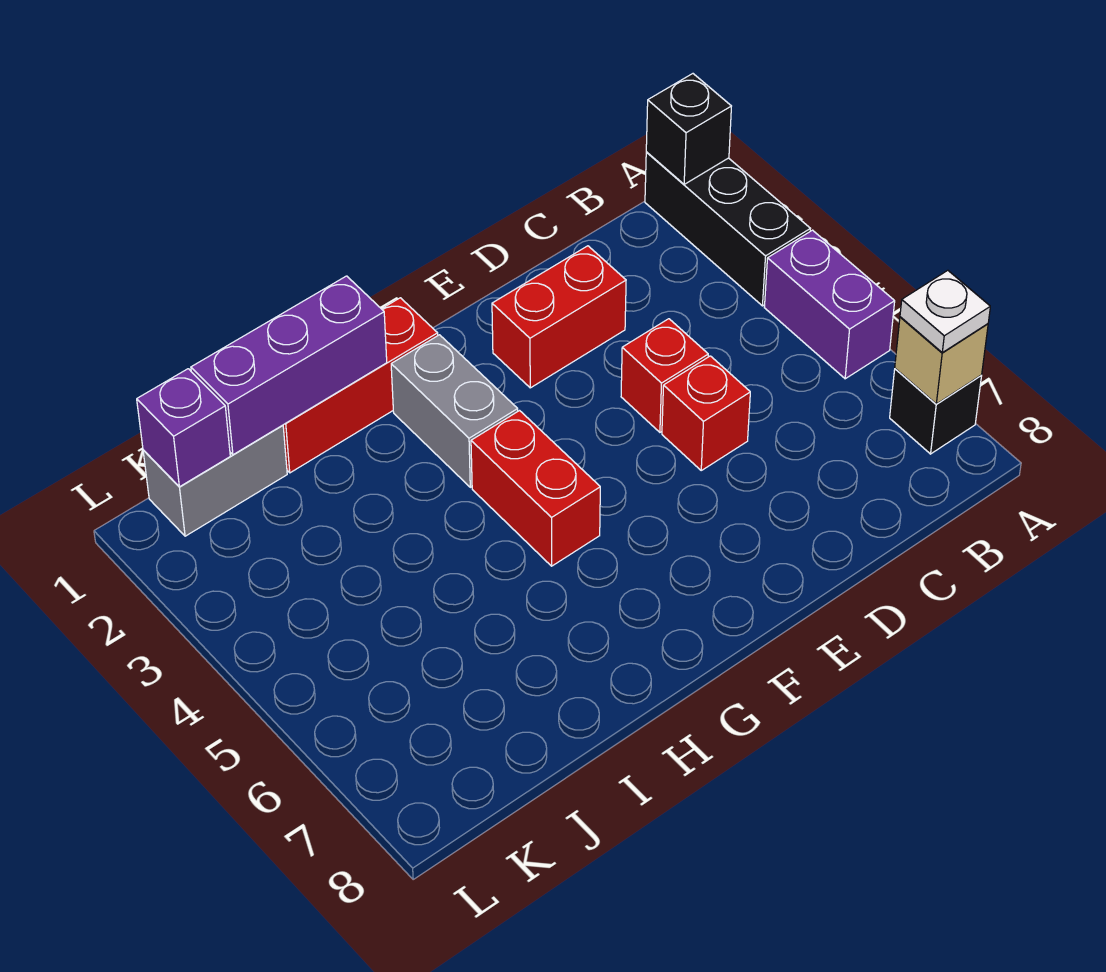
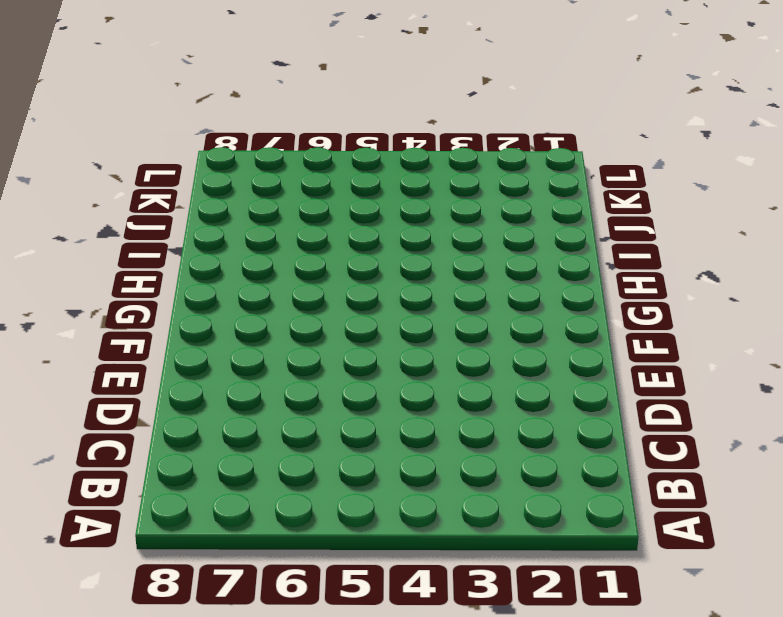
none -> black 1x3 brick [645,152,810,306]
none -> purple 1x2 brick [764,230,895,379]
none -> black 1x1 brick [890,369,981,454]

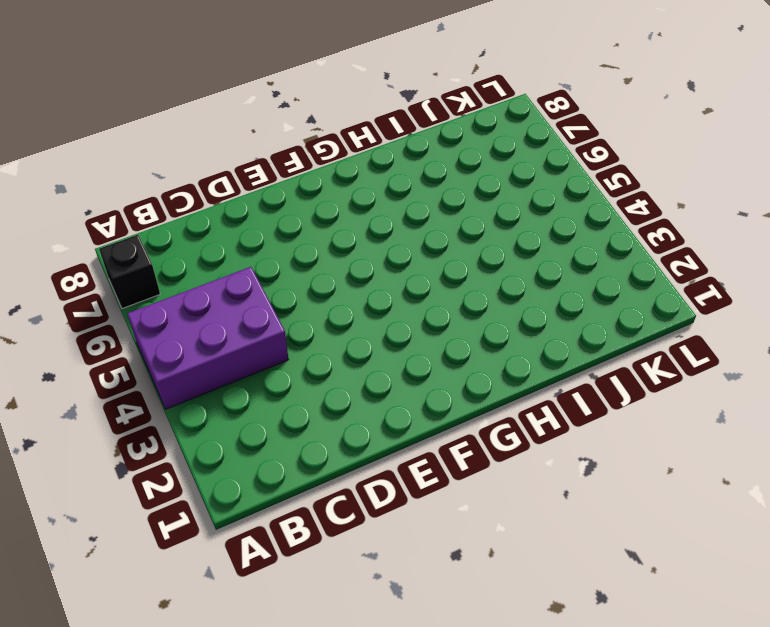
purple 2x3 brick [127,267,289,409] -> purple 1x2 brick [764,230,895,379]
none -> black 1x3 brick [645,152,810,306]
none -> red 1x2 brick [492,246,626,388]
none -> red 1x1 brick [621,319,708,432]

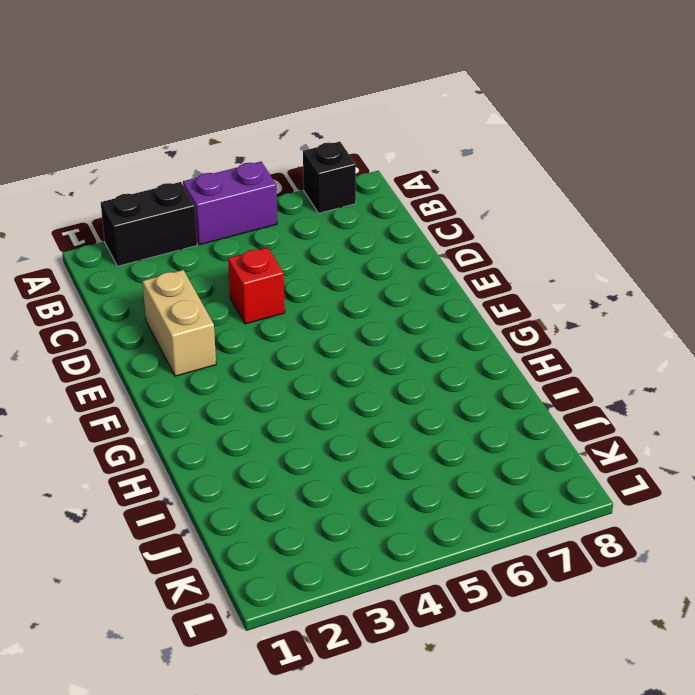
black 1x2 brick [101,182,197,266] -> black 1x3 brick [645,152,810,306]
tan 1x2 brick [143,270,216,376] -> red 1x2 brick [492,246,626,388]
none -> red 1x1 brick [662,356,750,470]
none -> red 1x3 brick [283,298,438,473]
none -> grey 1x2 brick [391,335,518,487]

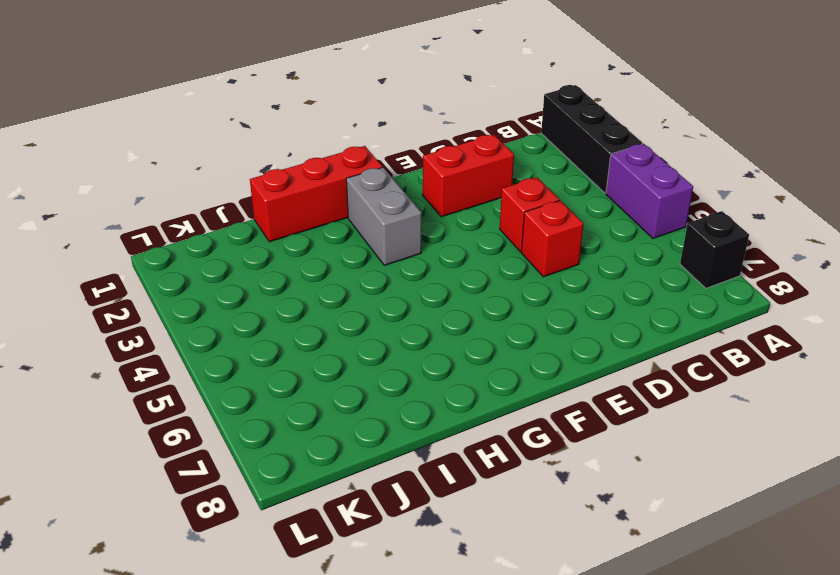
none -> red 1x2 brick [471,411,600,566]
none -> grey 1x2 brick [143,425,287,536]
none -> black 1x1 brick [646,74,731,184]

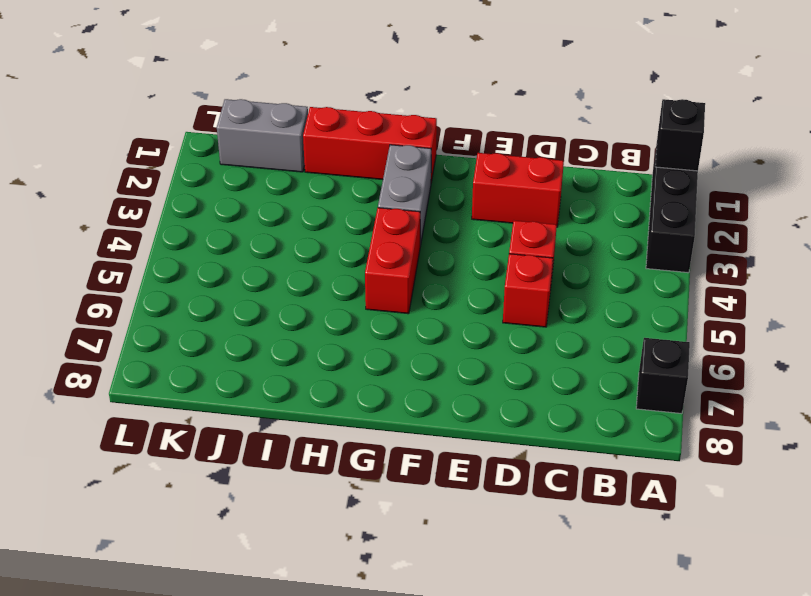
none -> purple 1x2 brick [764,230,895,379]
none -> tan 1x1 brick [895,317,988,404]
none -> purple 1x3 brick [191,276,387,455]

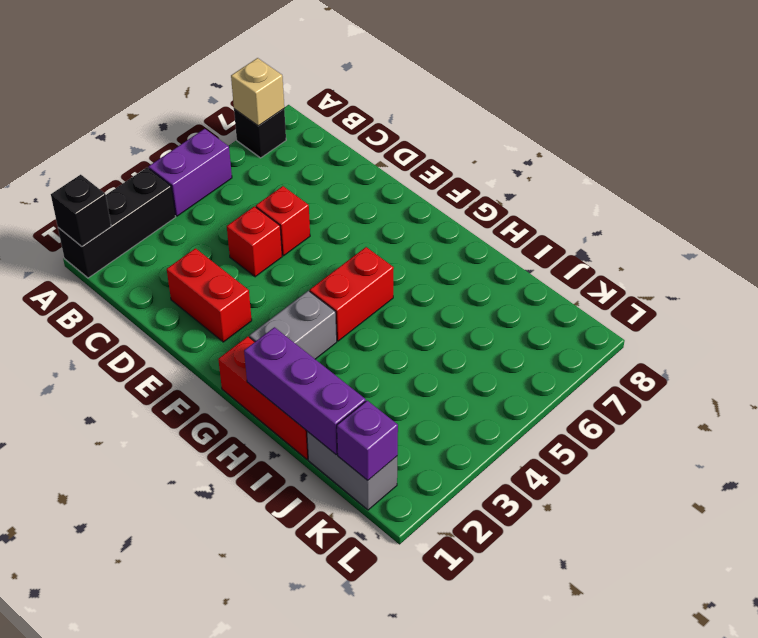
none -> white 1x1 plate [900,270,990,353]

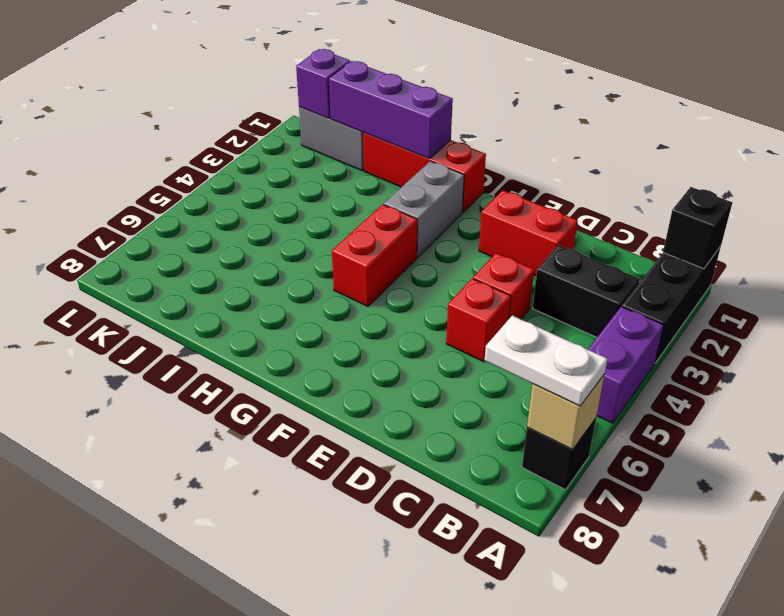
white 1x2 plate [485,316,607,406] -> white 1x1 plate [900,270,990,353]
black 1x2 brick [533,245,640,337] -> none

